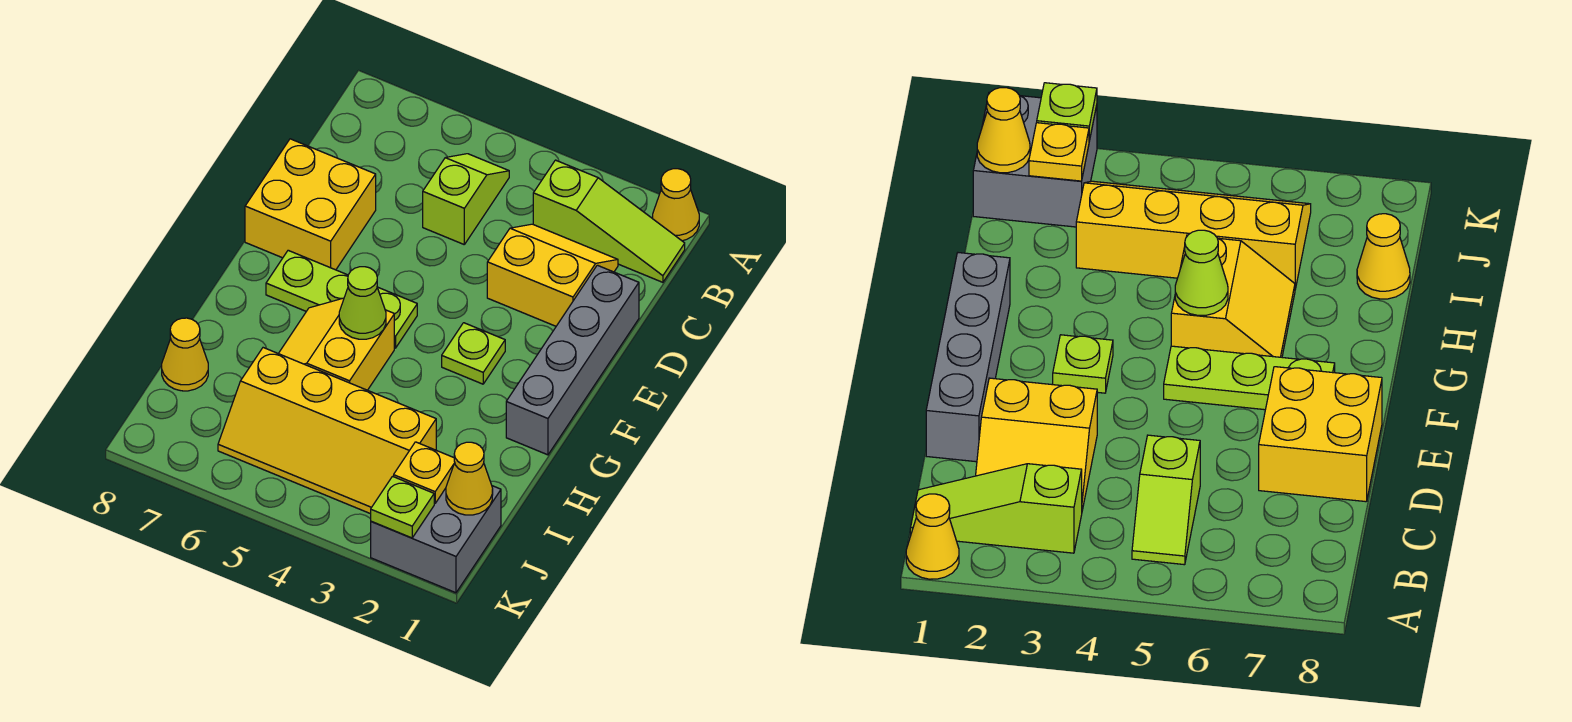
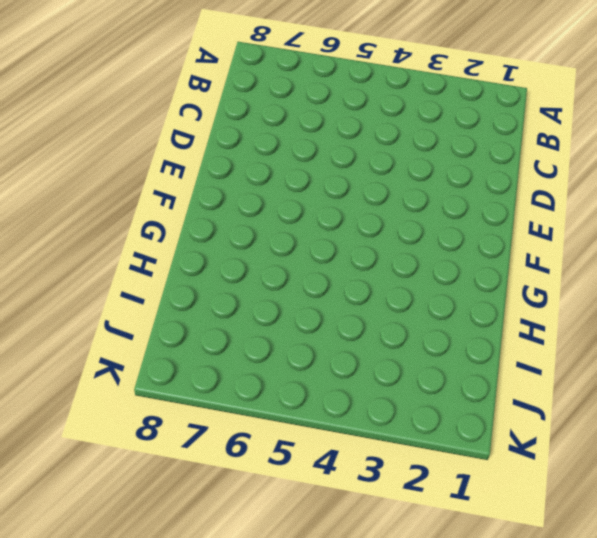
none -> yellow 1x1 cone [653,169,699,241]
none -> lime 1x3 slope [533,160,685,282]
none -> lime 1x2 slope [423,154,509,244]

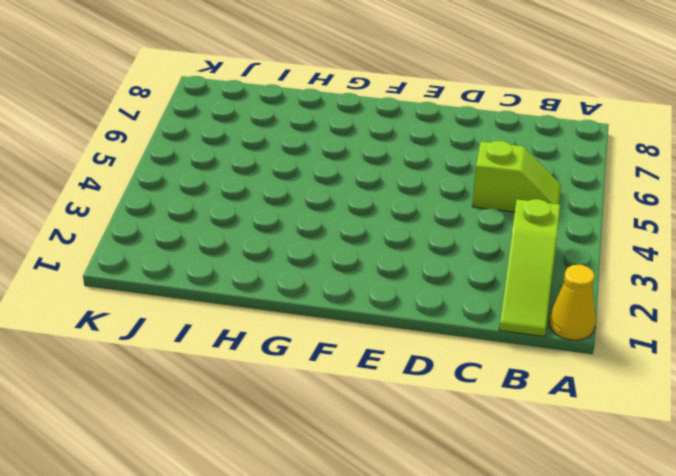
none -> yellow 2x2 slope [487,224,618,326]
none -> grey 1x4 brick [506,265,639,455]
none -> yellow 2x2 brick [245,139,376,270]

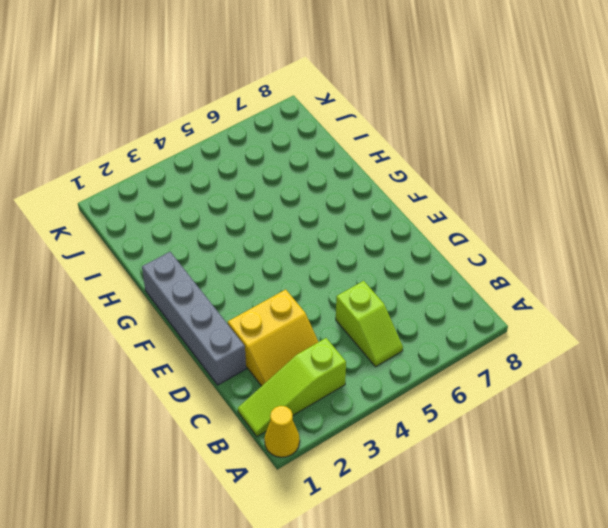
none -> yellow 2x2 brick [245,139,376,270]
none -> lime 1x1 plate [442,323,505,384]
none -> lime 1x3 plate [266,250,417,348]

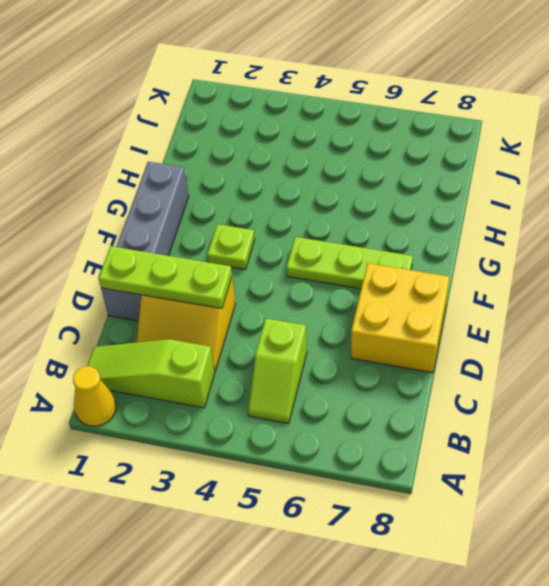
lime 1x3 plate [99,246,232,309] -> none
none -> yellow 2x2 slope [278,298,394,390]
none -> yellow 2x4 slope [218,348,436,514]
none -> yellow 1x1 cone [162,318,208,391]

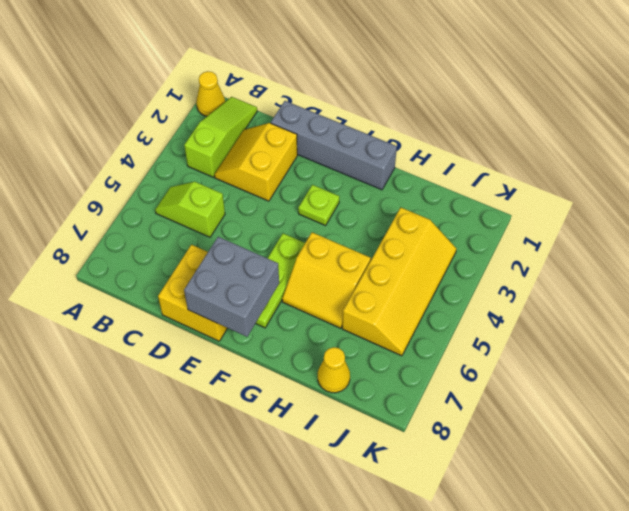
grey 2x2 brick [184,237,279,337] -> grey 2x2 brick moved to [371,486,501,593]
none -> lime 1x1 cone [339,267,386,339]
none -> yellow 1x1 cone [446,442,493,515]
none -> yellow 1x1 plate [394,442,455,503]

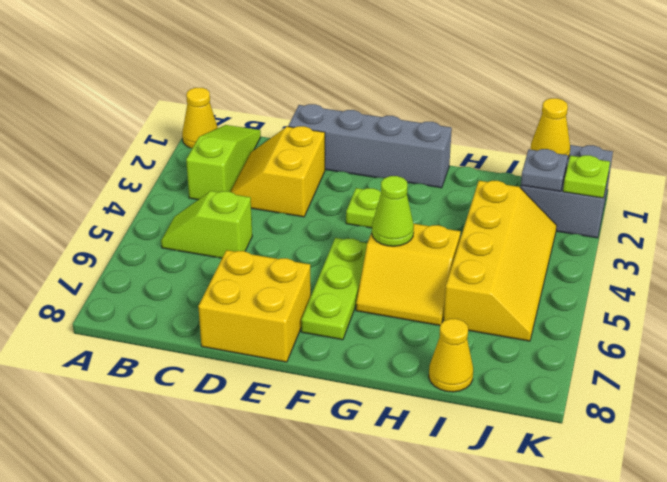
grey 1x1 plate [521,149,568,191] -> yellow 1x1 plate [394,442,455,503]

